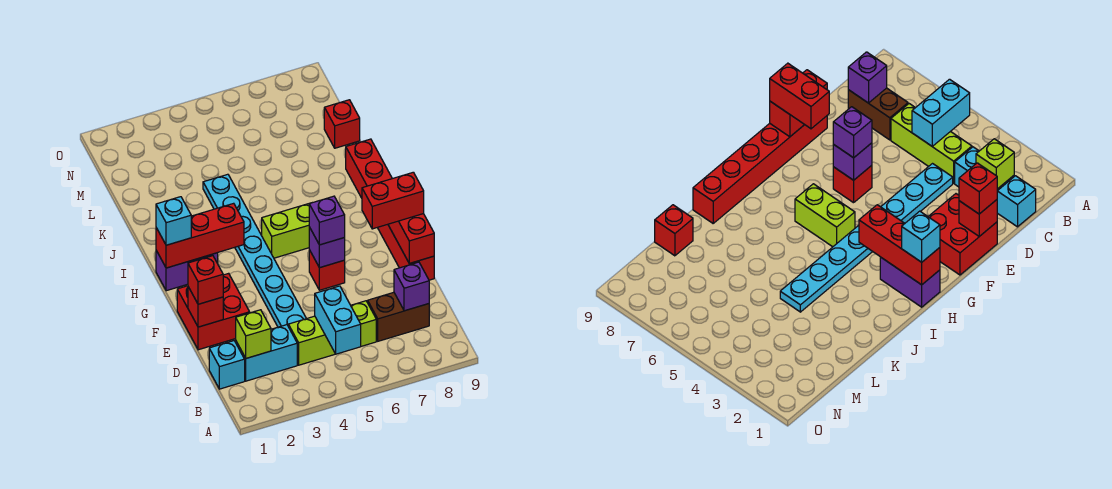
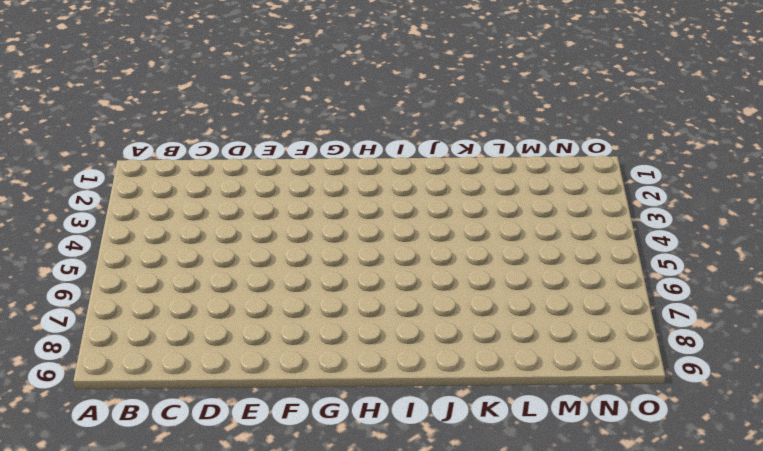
none -> cyan 1x1 brick [209,341,245,389]
none -> cyan 1x2 brick [236,325,297,381]
none -> lime 1x3 brick [288,301,376,365]

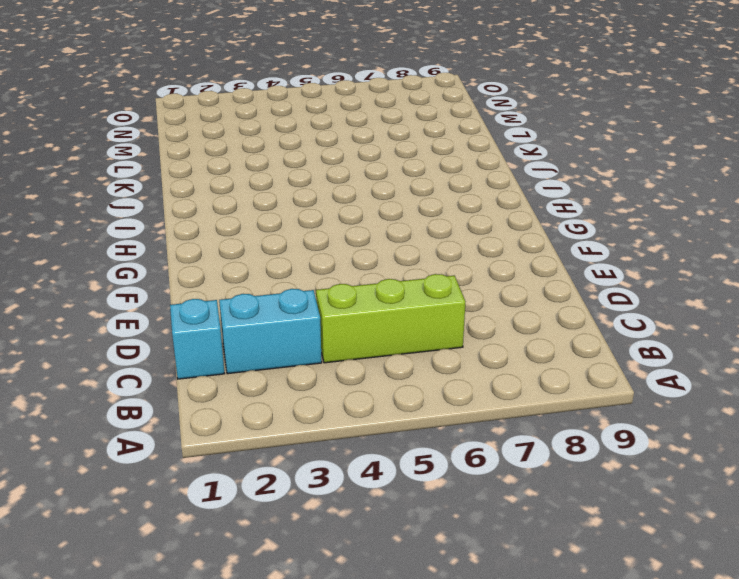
none -> brown 1x2 brick [367,292,429,341]
none -> cyan 1x8 plate [203,174,306,327]
none -> red 2x2 brick [177,273,250,350]

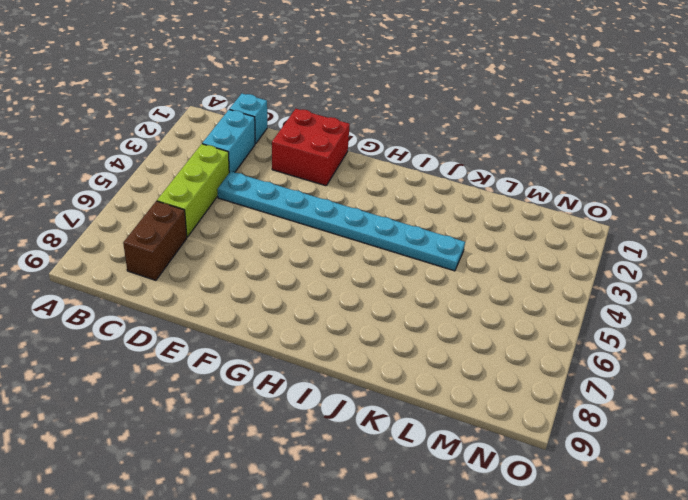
none -> red 1x6 brick [346,139,434,280]
none -> red 1x1 brick [309,250,345,290]
none -> purple 1x2 brick [156,251,218,291]

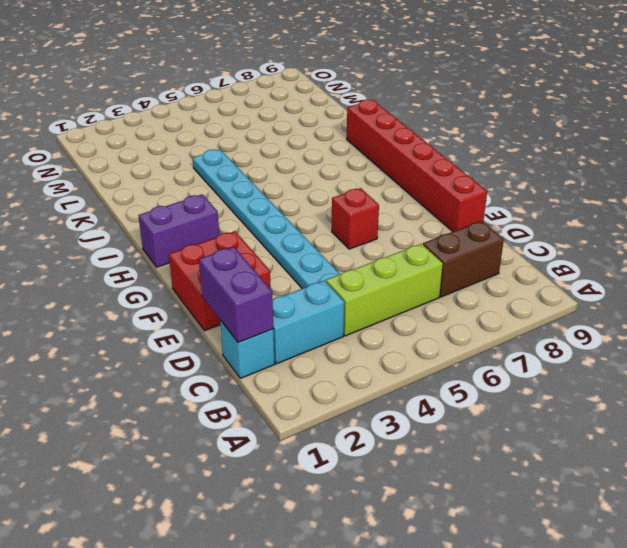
purple 1x2 brick [199,247,273,343] -> none
none -> lime 1x2 brick [262,203,310,258]
none -> red 1x1 brick [324,100,360,148]
none -> cyan 1x2 brick [315,286,361,354]

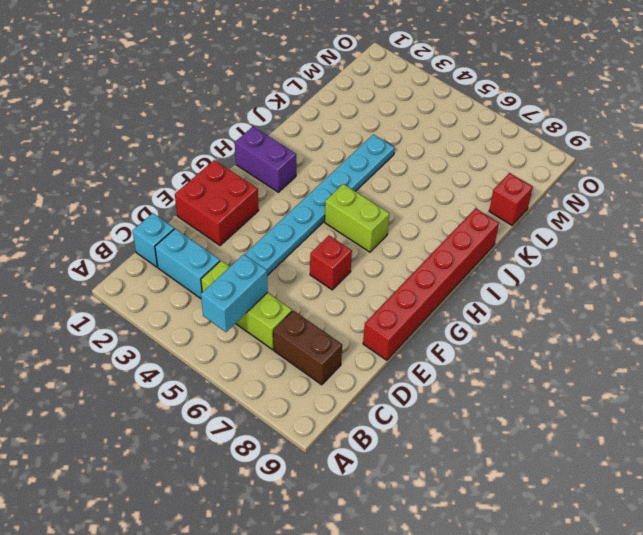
none -> lime 1x1 brick [236,310,271,358]
none -> purple 1x1 brick [394,262,429,311]
none -> red 1x1 brick [188,287,223,327]

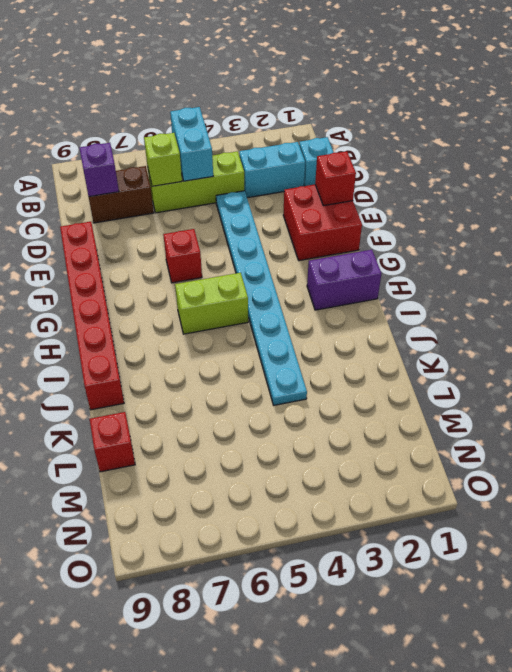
lime 1x1 brick [144,133,182,187] -> lime 1x1 brick moved to [236,310,271,358]
none -> red 1x2 brick [388,214,434,263]
none -> purple 1x1 brick [309,227,345,268]
none -> red 1x3 brick [156,203,244,268]

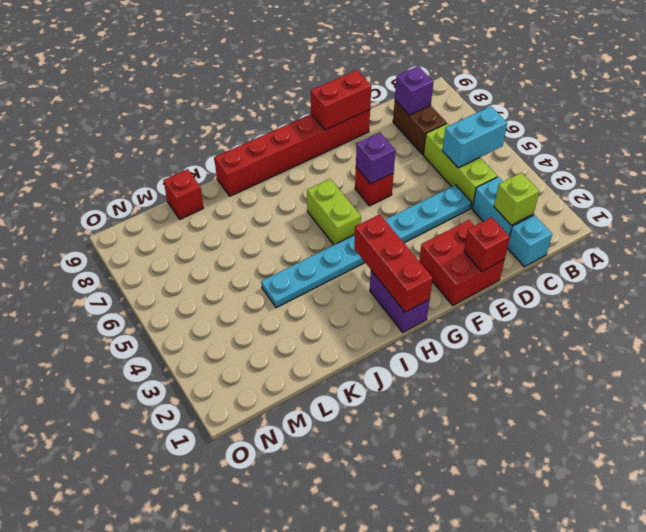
none -> red 1x1 brick [188,256,223,304]
none -> purple 1x1 brick [309,196,345,245]
none -> red 1x2 brick [362,172,424,229]

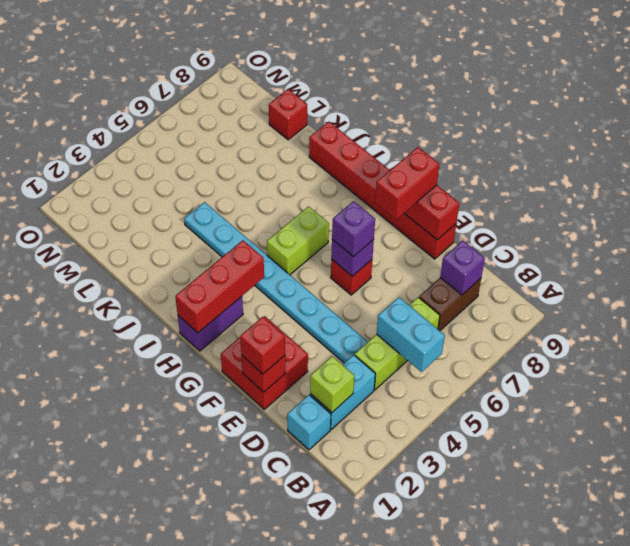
none -> cyan 1x1 brick [156,197,191,245]

